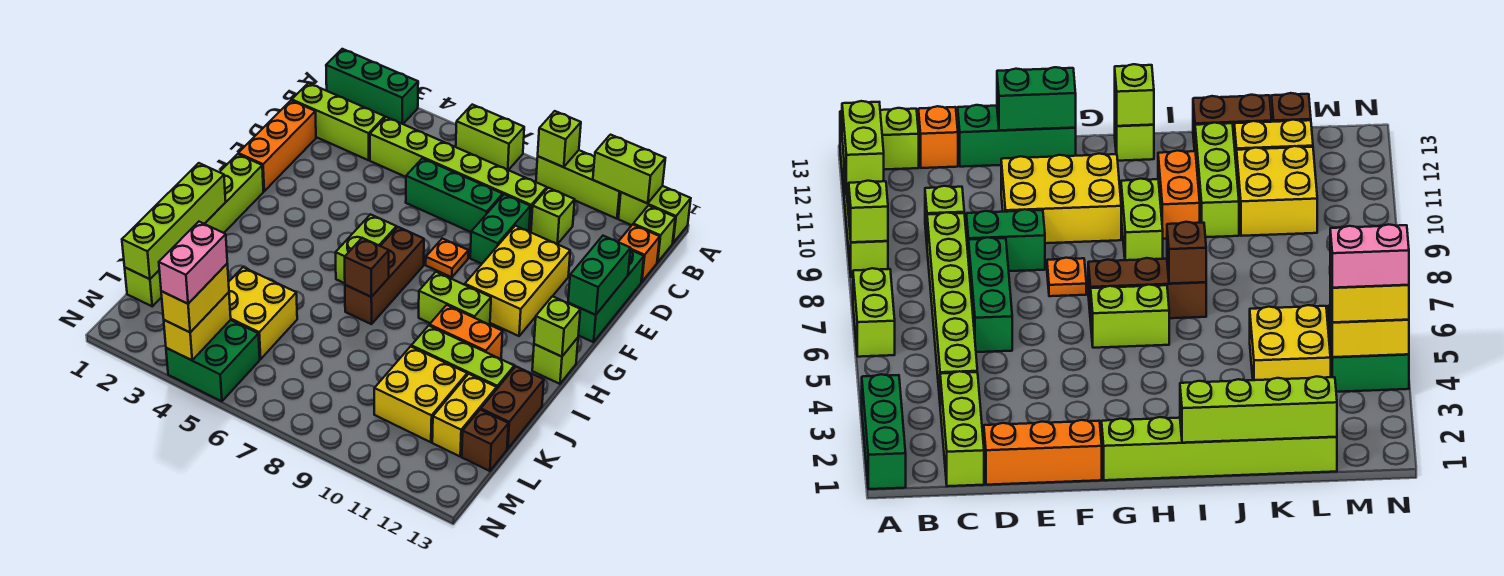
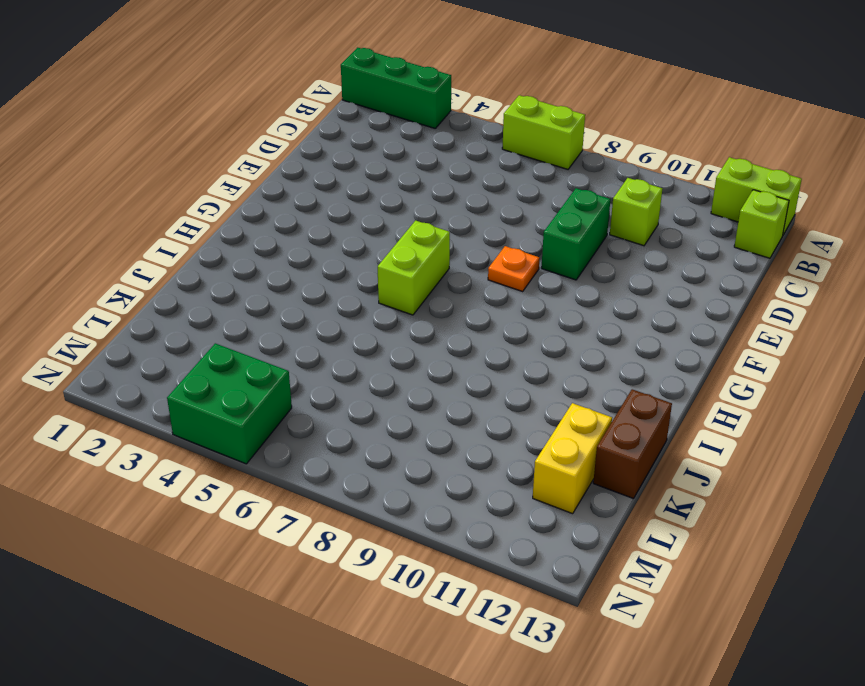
none -> lime 1x3 brick [536,150,621,219]
none -> lime 1x3 brick [292,83,385,160]
none -> lime 1x6 brick [370,117,547,232]
none -> orange 1x1 brick [619,225,660,282]

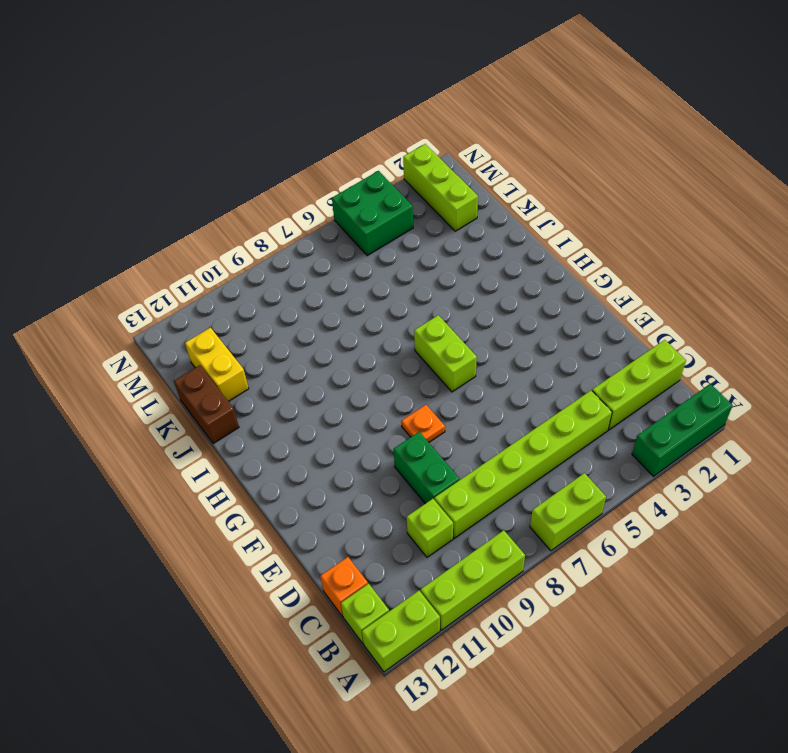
lime 1x3 brick [403,144,478,231] -> lime 1x3 brick turned to [411,326,514,388]
none -> orange 1x3 brick [238,100,316,191]
none -> green 1x3 brick [406,158,503,232]
none -> green 1x3 brick [568,250,644,342]
none -> yellow 2x3 brick [465,226,570,336]

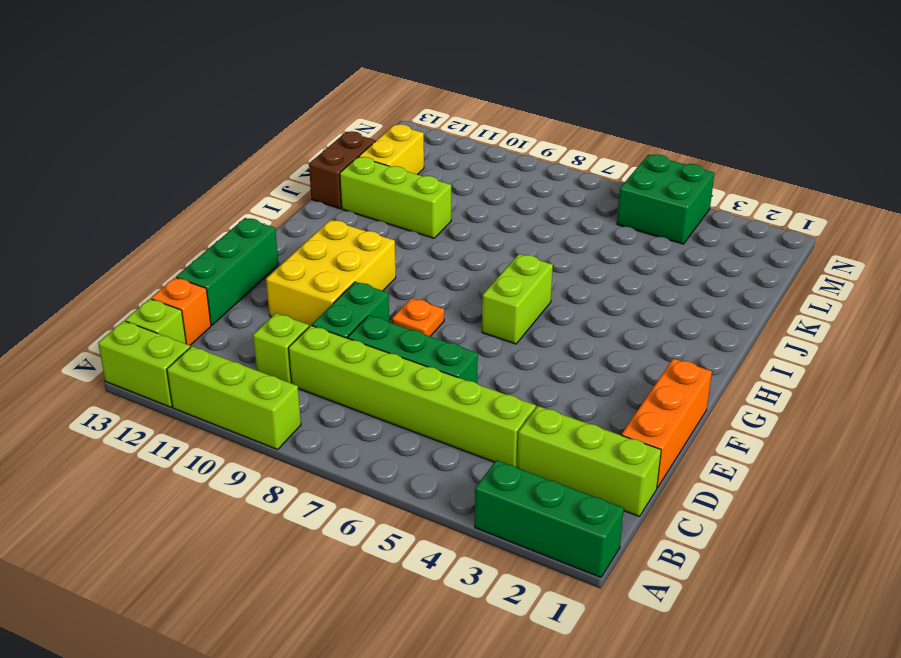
none -> lime 1x2 brick [456,105,524,170]
none -> lime 1x6 brick [125,154,263,306]
none -> brown 1x3 brick [345,227,424,324]
none -> lime 1x2 brick [419,272,491,325]

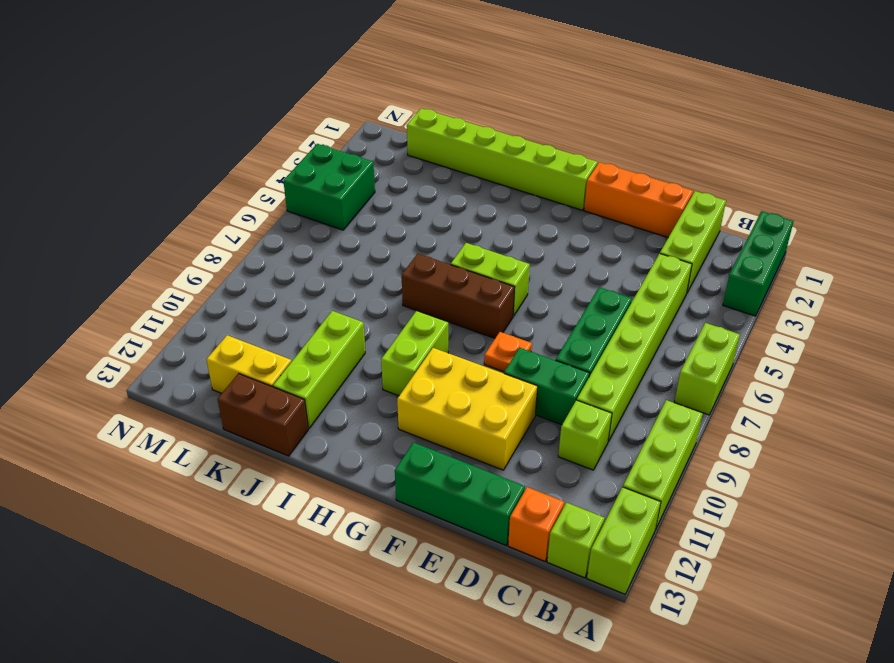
none -> lime 1x1 brick [532,338,578,384]
none -> orange 1x2 brick [429,305,503,359]
none -> yellow 2x2 brick [229,267,297,359]
none -> yellow 2x2 brick [374,346,467,442]

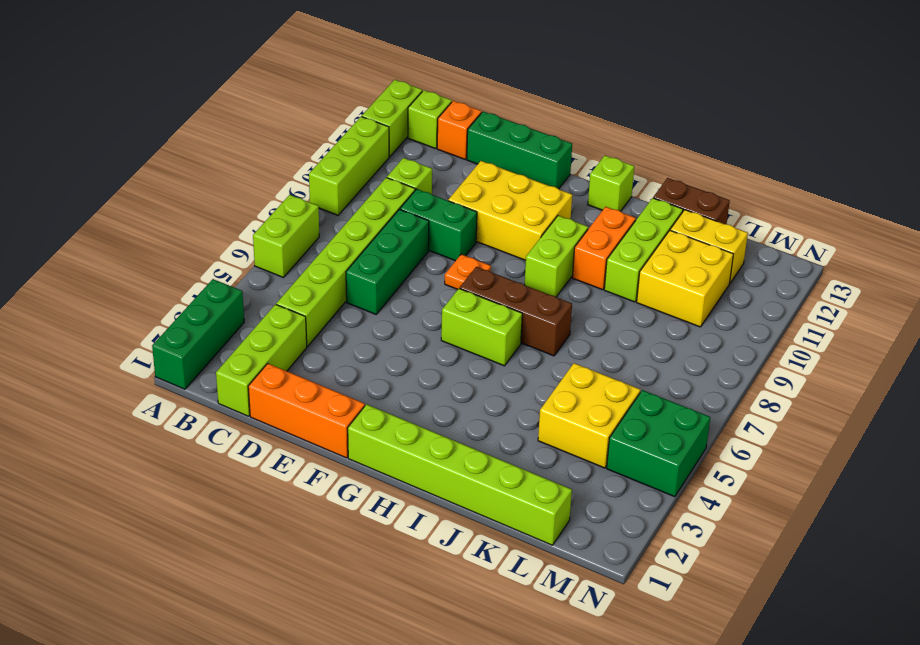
none -> brown 1x1 brick [462,410,508,471]
none -> lime 1x1 brick [538,111,581,167]
none -> lime 1x2 brick [593,135,665,203]
none -> green 1x2 brick [568,236,631,315]

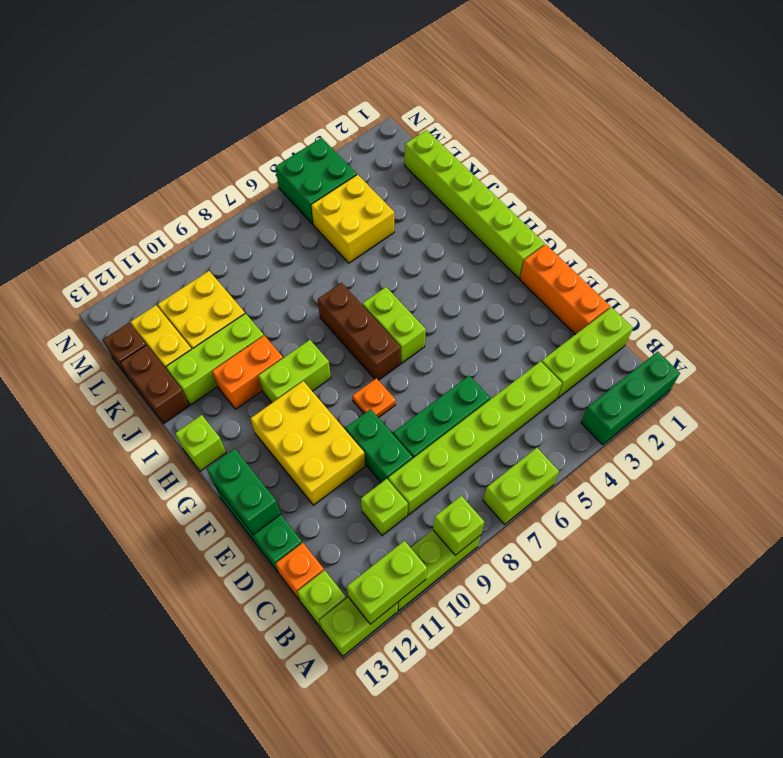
none -> lime 1x1 brick [534,296,580,357]
none -> lime 1x4 brick [122,163,226,279]
none -> brown 1x1 brick [345,238,389,297]
none -> yellow 1x2 brick [164,292,231,360]

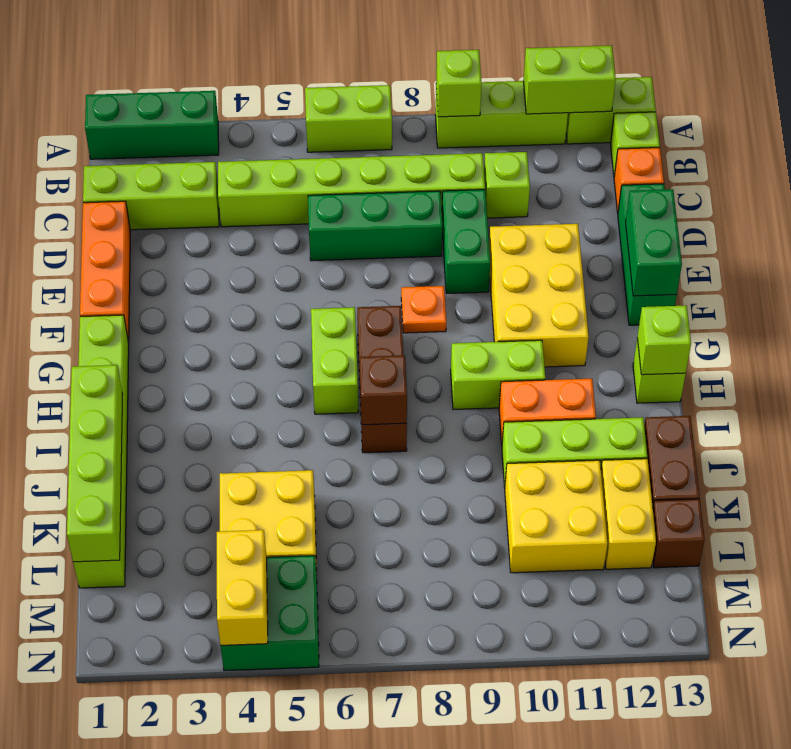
none -> yellow 1x2 brick [161,264,229,332]
none -> pink 1x2 brick [159,222,227,304]

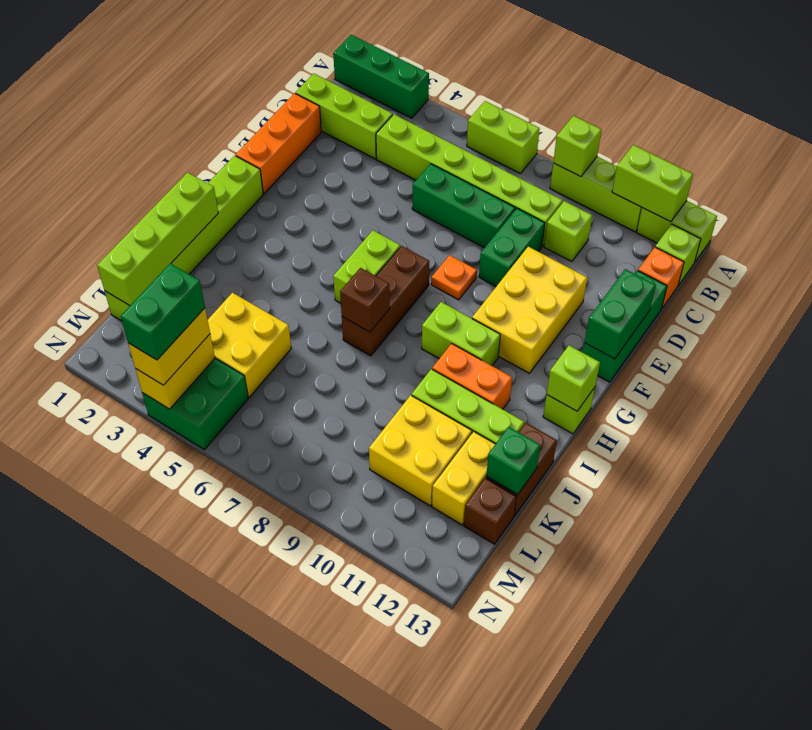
green 1x1 brick [486,427,540,495] -> none
green 1x2 brick [121,264,205,360] -> pink 1x2 brick [159,222,227,304]

